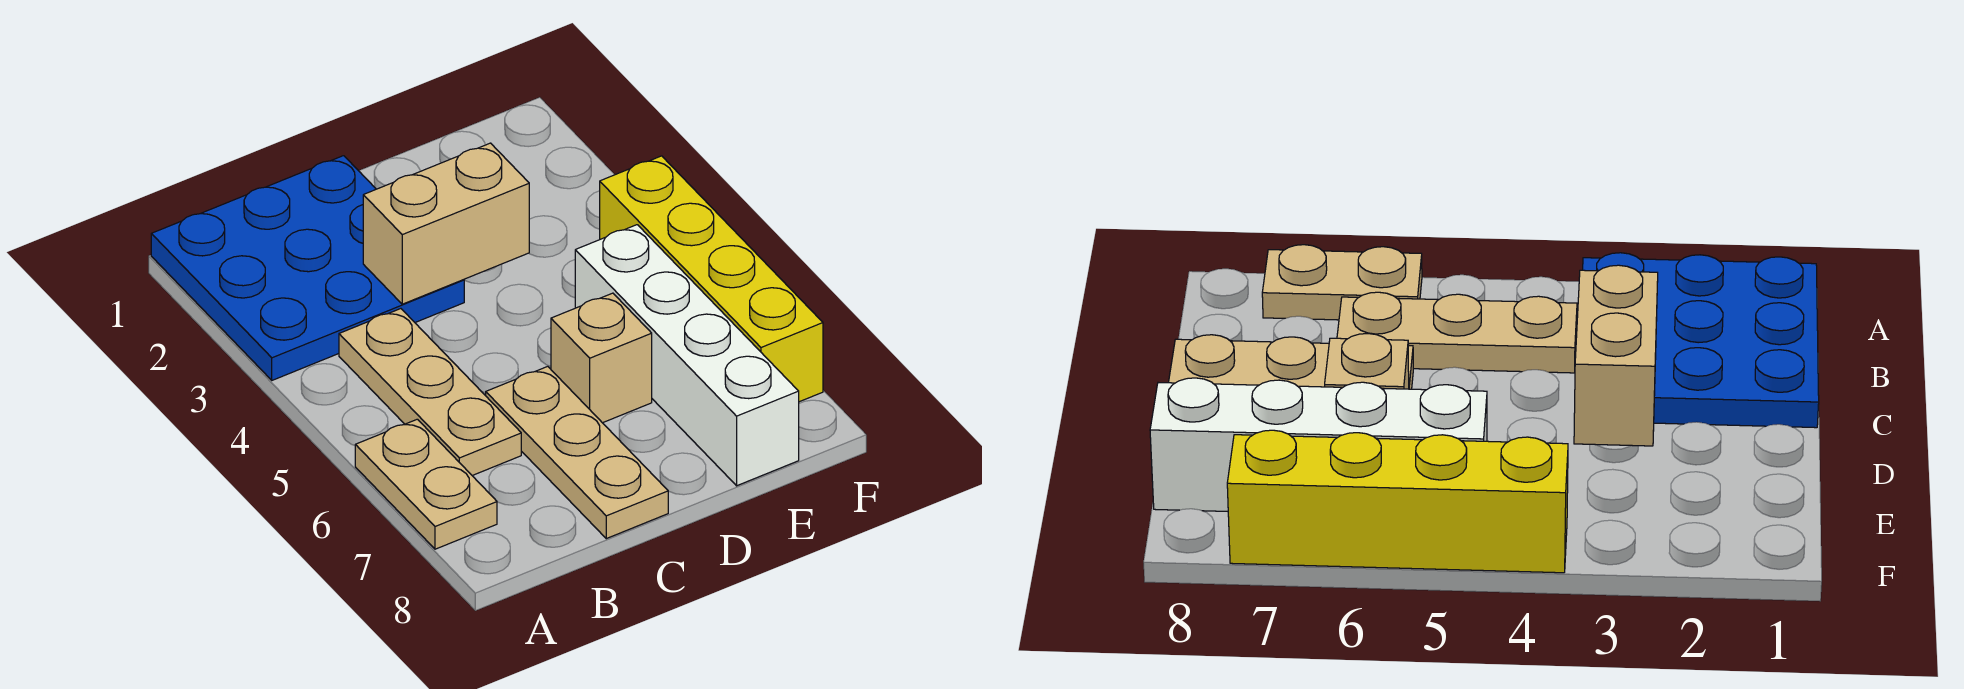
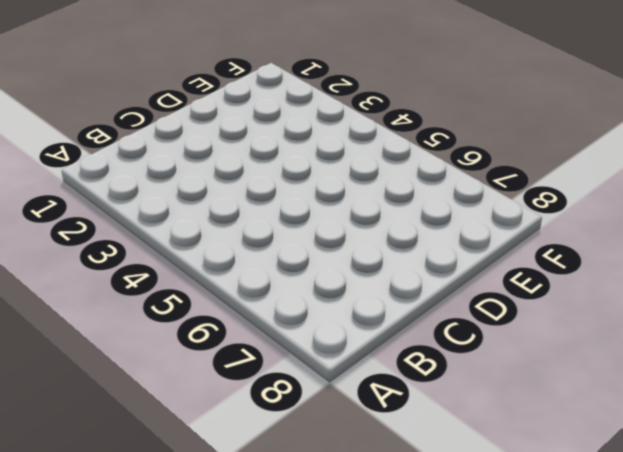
none -> blue 3x3 plate [151,156,464,380]
none -> tan 1x2 plate [355,419,497,549]

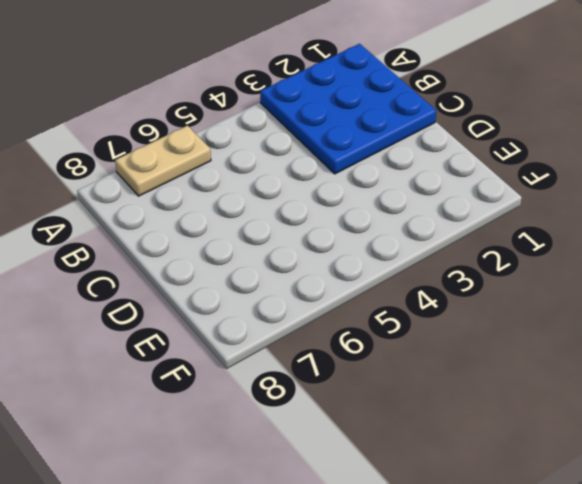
none -> tan 1x3 plate [339,309,521,476]
none -> tan 1x3 plate [486,366,668,539]

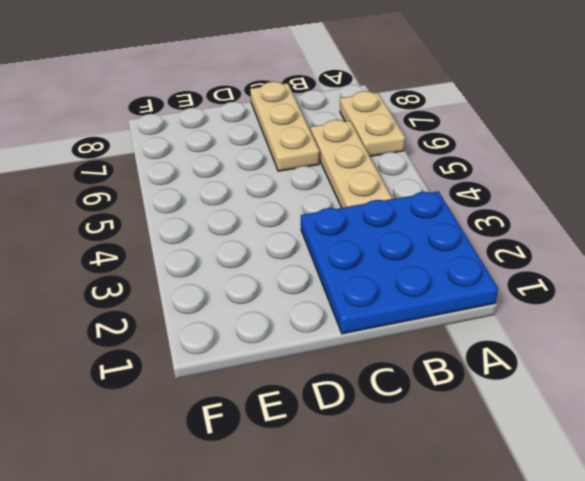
none -> tan 1x1 brick [551,293,652,423]
none -> white 1x4 brick [575,225,799,486]

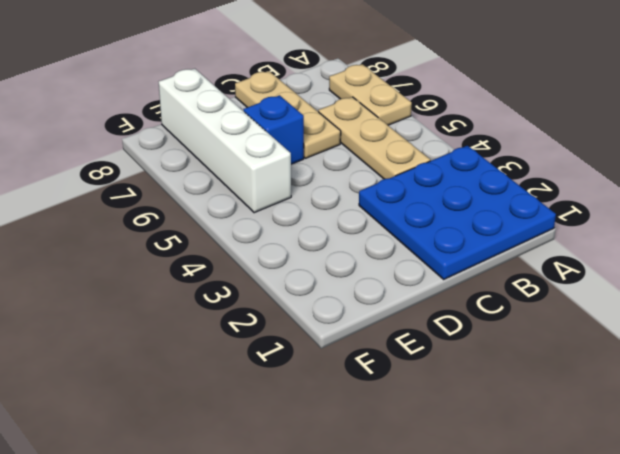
blue 1x1 brick [243,95,304,164] -> tan 1x1 brick [551,293,652,423]
none -> yellow 1x4 brick [600,156,823,402]
none -> tan 1x2 brick [363,143,529,304]

